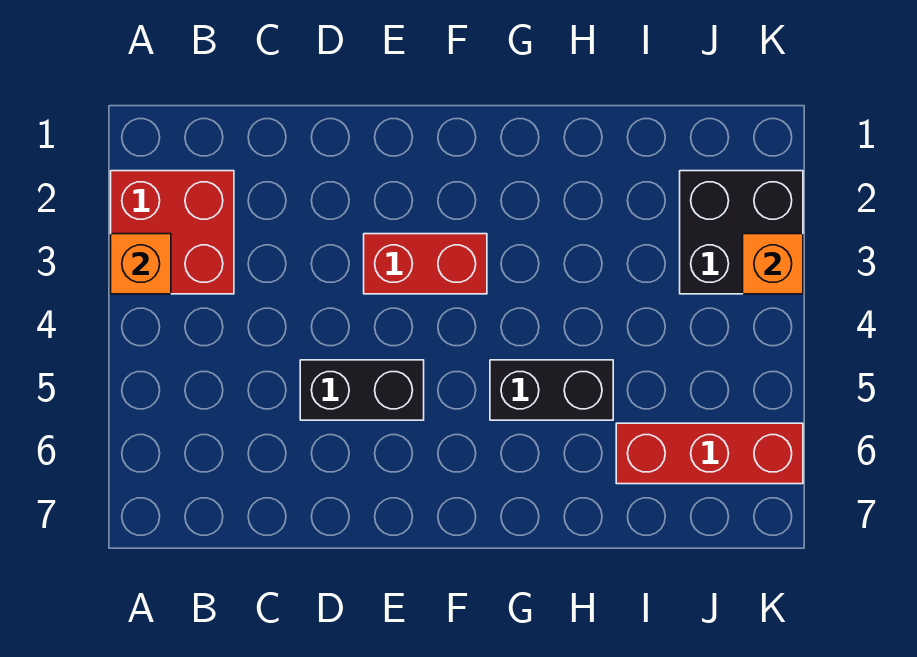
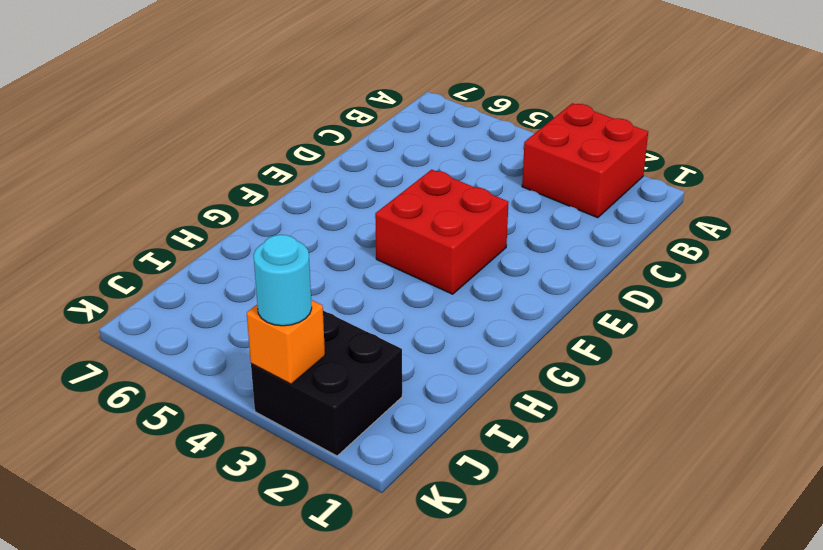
red 2x2 brick [375,170,509,294] -> red 1x2 brick [364,234,487,294]
cyan 1x1 round brick [254,235,312,326] -> none
none -> black 1x2 brick [300,360,424,420]
none -> black 1x2 brick [490,360,613,420]

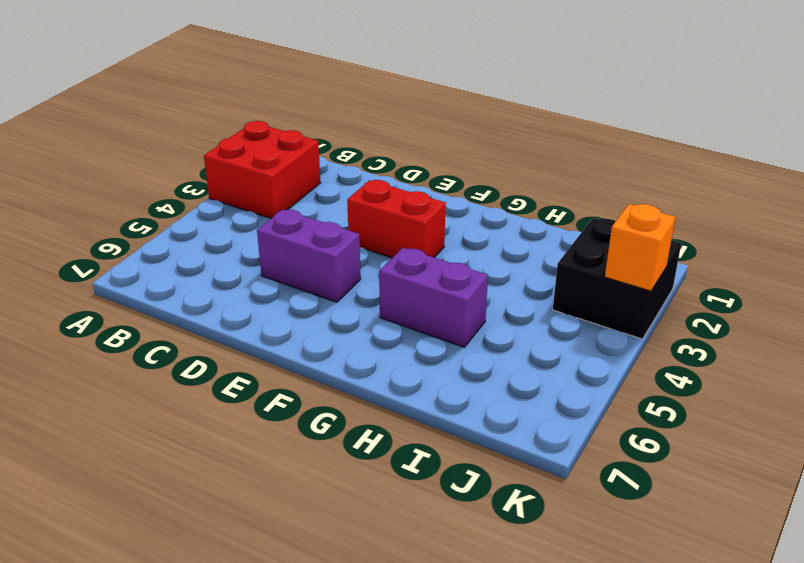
purple 1x2 brick [257,210,361,302] -> black 1x2 brick [300,360,424,420]
purple 1x2 brick [379,248,488,347] -> black 1x2 brick [490,360,613,420]
none -> red 1x3 brick [616,423,803,484]
none -> orange 1x1 brick [111,234,171,294]

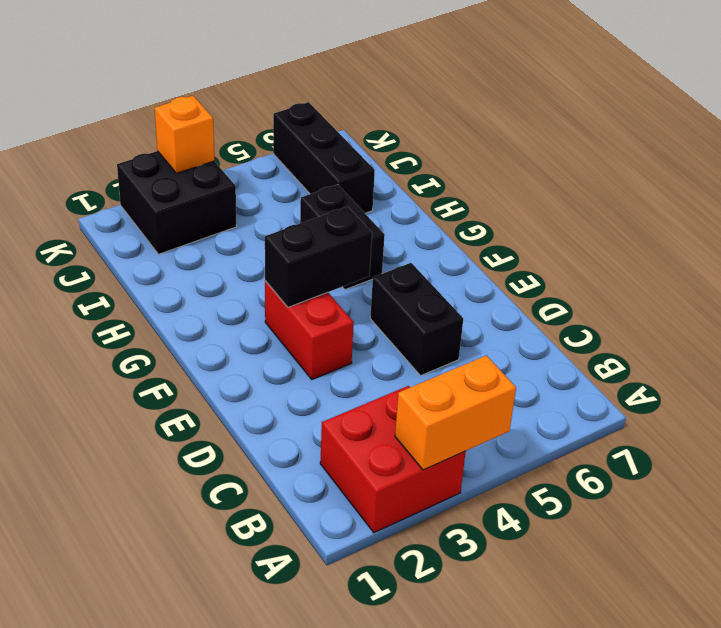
orange 1x2 brick [395,355,516,470] -> orange 1x1 brick [111,234,171,294]
black 1x2 brick [265,207,372,307] -> none
black 1x3 brick [273,102,375,213] -> red 1x3 brick [616,423,803,484]

